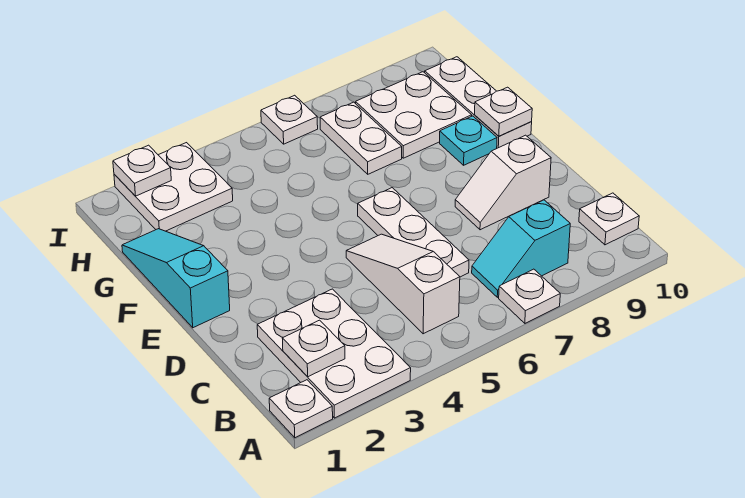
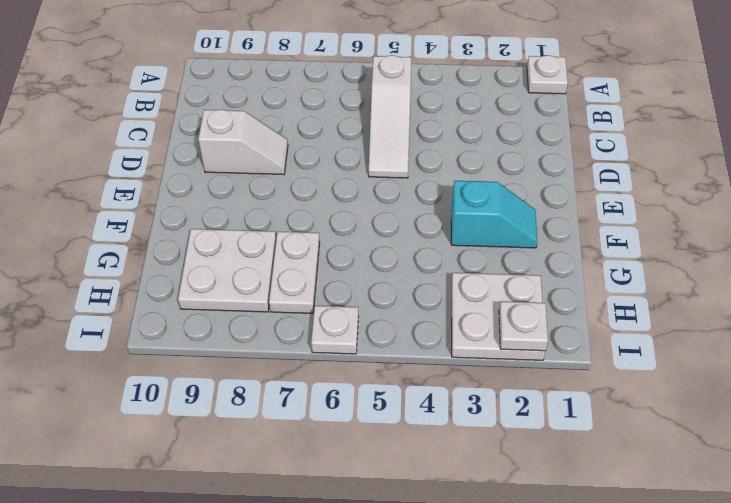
cyan 1x2 slope [451,181,537,248] -> cyan 1x2 slope moved to [472,200,570,297]
none -> white 2x3 plate [257,289,411,418]
none -> white 1x1 plate [499,269,560,323]
none -> white 1x1 plate [579,193,639,245]

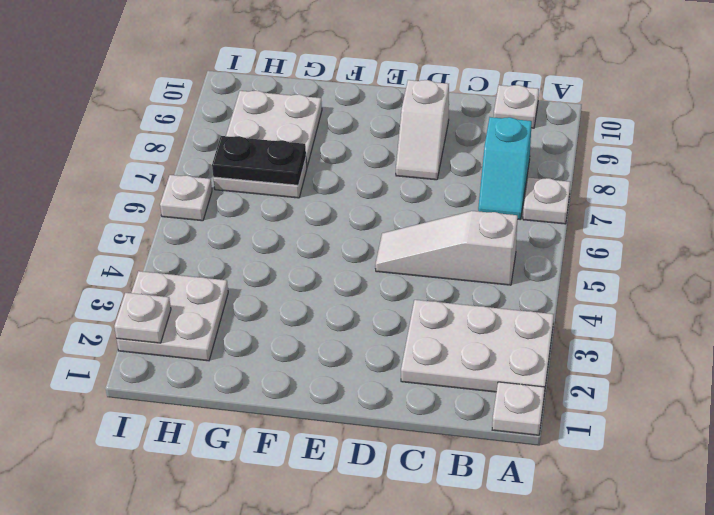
black 1x2 plate [212,136,306,185] -> none
none -> white 1x3 plate [358,188,469,277]
none -> cyan 1x3 slope [122,229,230,328]
none -> cyan 1x1 plate [440,116,497,165]

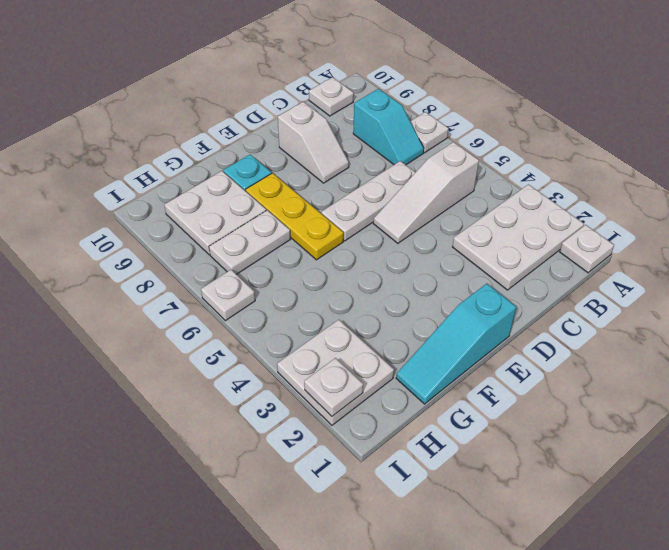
yellow 1x3 plate [246,173,344,260] -> none
none -> white 1x3 plate [424,57,532,148]
none -> white 1x1 plate [282,320,345,377]
none -> white 1x1 plate [475,87,532,136]

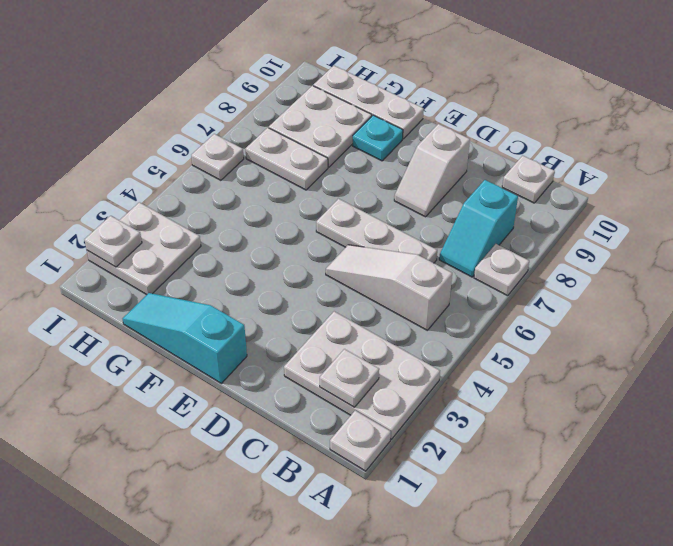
none -> white 1x1 plate [475,87,532,136]

